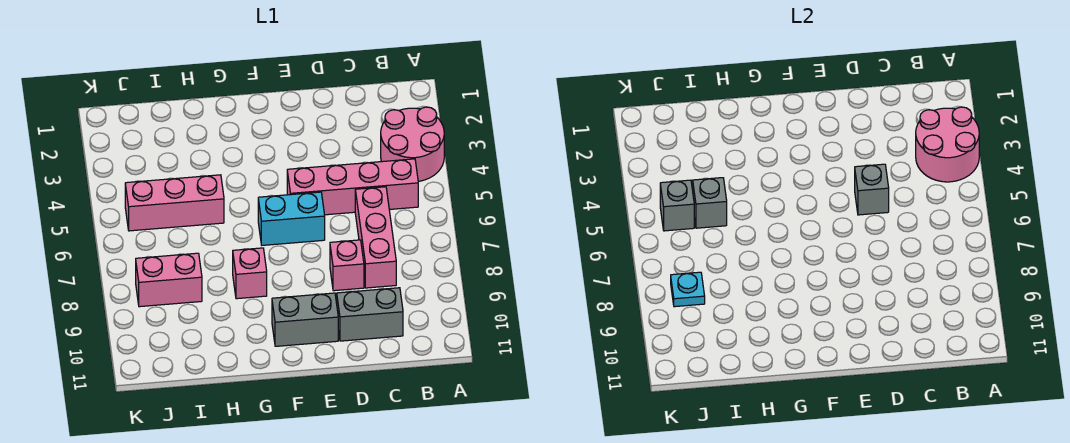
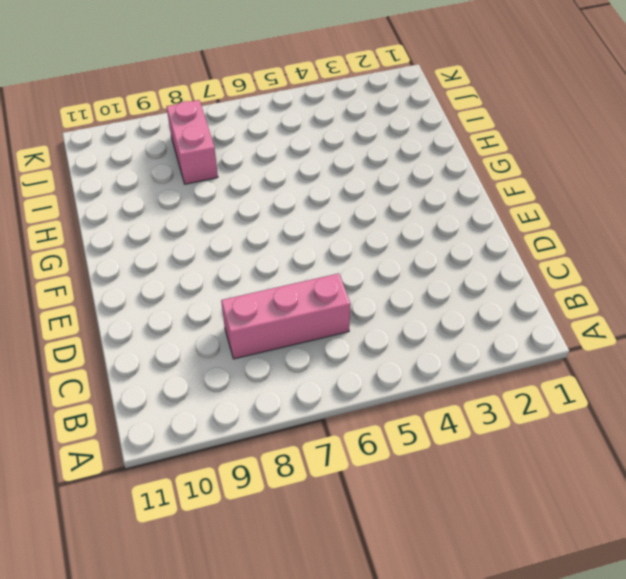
none -> pink 2x2 round brick [381,107,444,181]
none -> pink 1x4 brick [287,159,418,215]
none -> grey 1x2 brick [337,288,403,341]

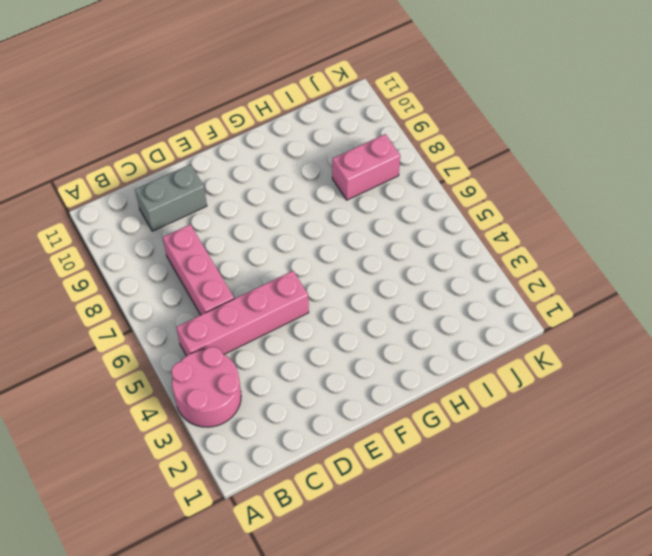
none -> pink 1x1 brick [330,240,364,291]
none -> cyan 1x2 brick [258,192,325,245]
none -> grey 1x2 brick [272,293,338,346]

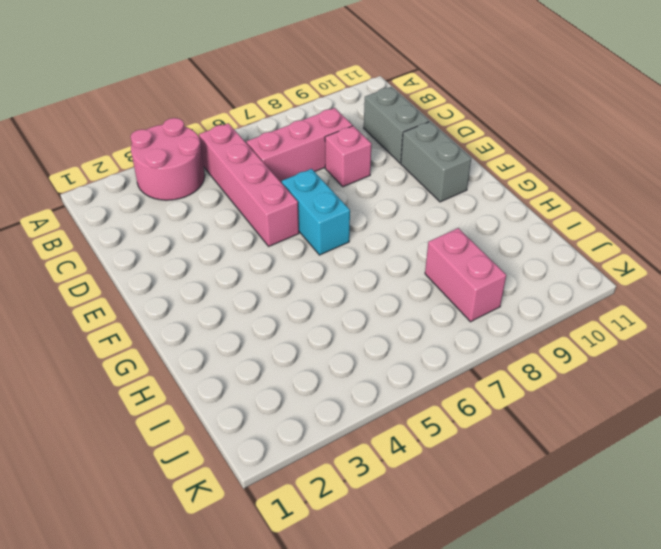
none -> pink 1x1 brick [233,248,267,299]
none -> pink 1x3 brick [125,175,224,231]
none -> pink 2x2 round brick [916,107,979,182]

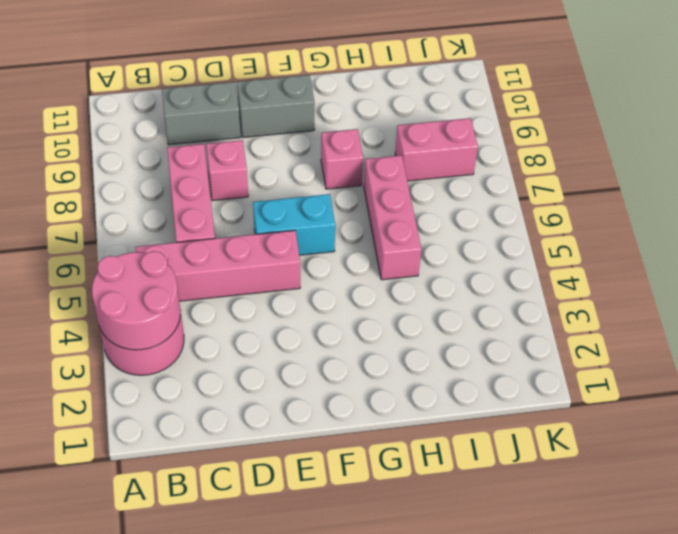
pink 1x3 brick [364,155,421,280] -> pink 1x3 brick turned to [125,175,224,231]
none -> grey 1x1 brick [855,164,889,215]
none -> grey 1x1 brick [693,178,727,228]
none -> grey 1x1 brick [660,180,694,231]

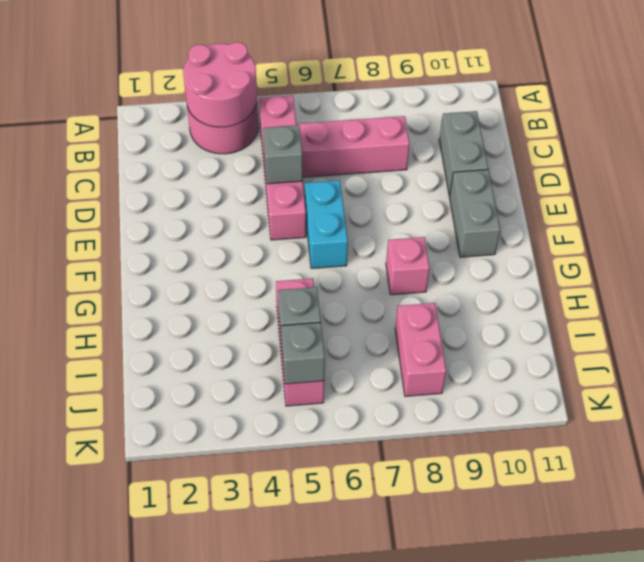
none -> pink 1x1 brick [330,240,364,291]
none -> cyan 1x1 plate [671,272,705,307]

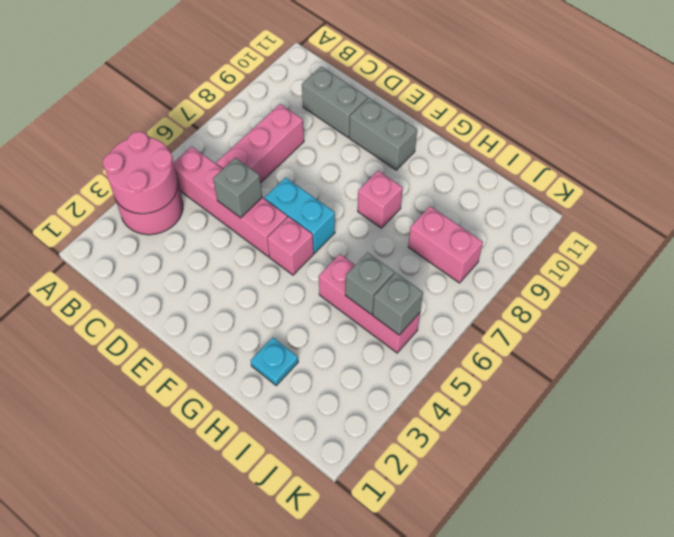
pink 1x1 brick [267,217,314,275] -> pink 1x1 brick moved to [330,240,364,291]
cyan 1x1 plate [251,338,298,386] -> cyan 1x1 plate moved to [671,272,705,307]

